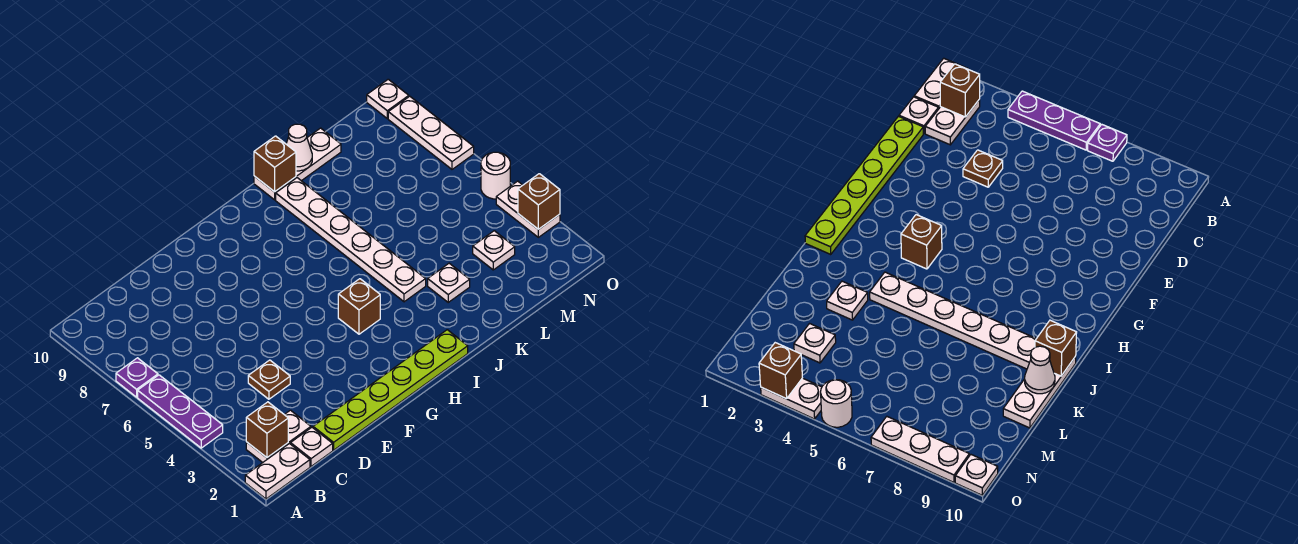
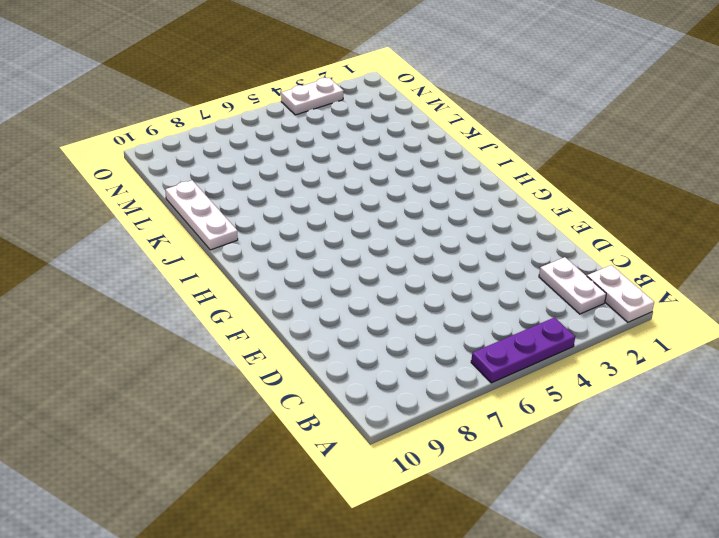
none -> purple 1x1 plate [116,358,158,397]
none -> white 1x1 plate [291,427,333,466]
none -> lime 1x6 plate [313,330,468,450]

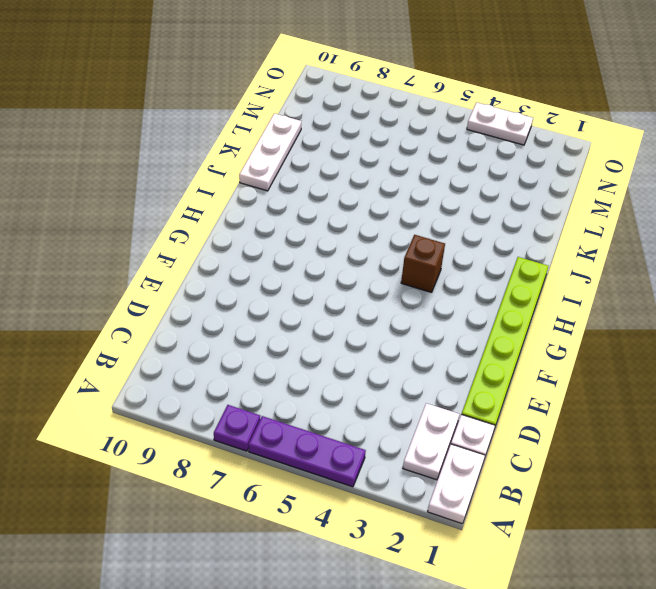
none -> brown 1x1 plate [248,360,290,399]
none -> white 1x6 plate [276,178,426,302]
none -> white 1x1 plate [428,263,470,302]

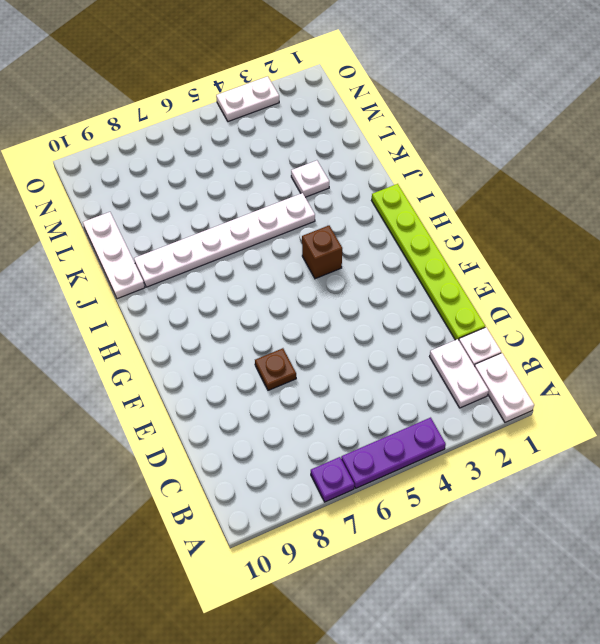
brown 1x1 plate [255,348,296,390] -> brown 1x1 plate moved to [248,360,290,399]
none -> white 1x1 plate [473,231,515,270]
none -> white 1x1 round brick [481,152,510,199]
none -> white 1x3 plate [388,96,474,169]

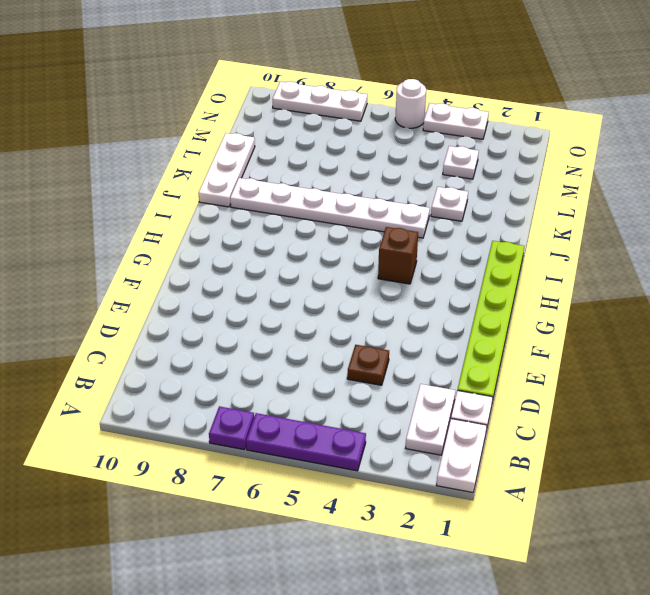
none -> white 1x1 plate [367,79,409,118]
none -> brown 1x1 brick [246,402,288,458]
none -> brown 1x1 brick [254,136,296,192]

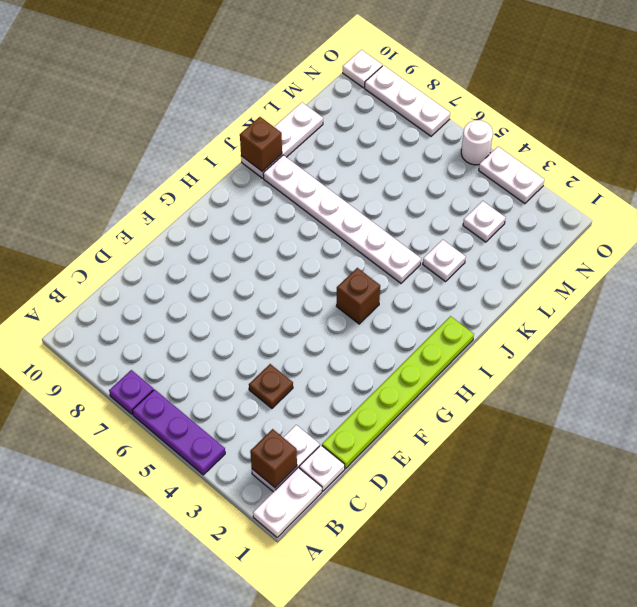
none -> white 1x1 cone [286,124,312,171]
none -> brown 1x1 brick [518,174,560,229]

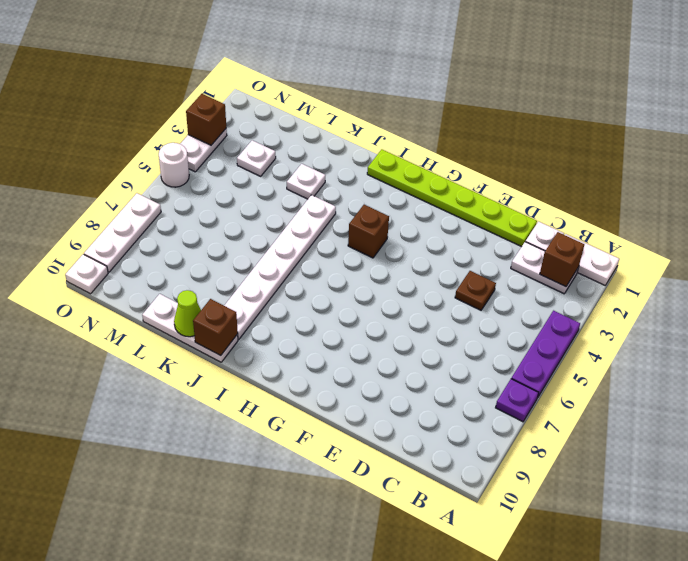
lime 1x1 cone [174,290,201,337] -> white 1x1 cone [286,124,312,171]

